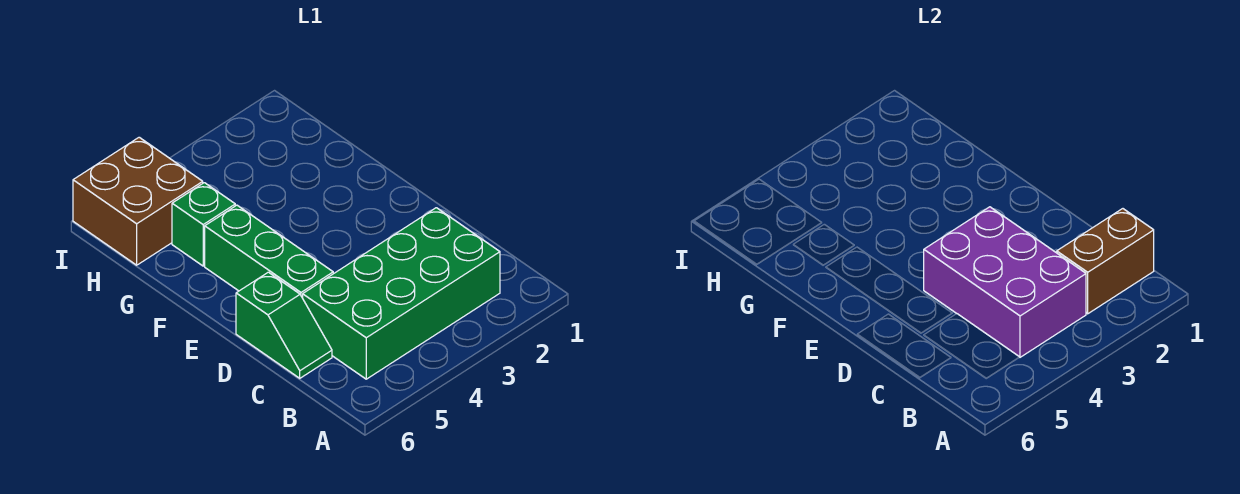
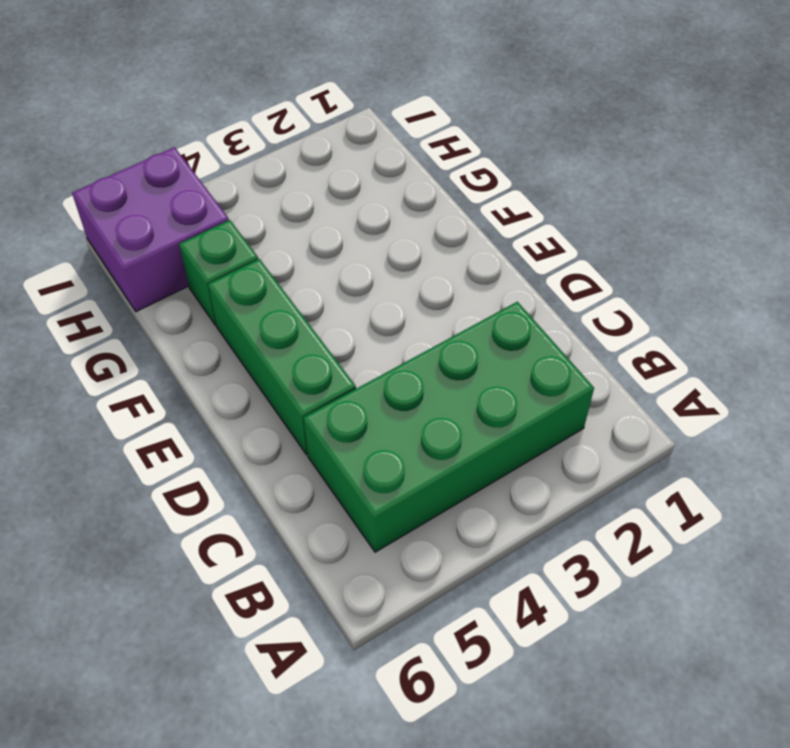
purple 2x2 brick [72,147,229,312] -> brown 2x2 brick [73,137,203,265]
none -> green 1x2 slope [236,272,332,378]
none -> brown 1x2 brick [1057,209,1154,314]

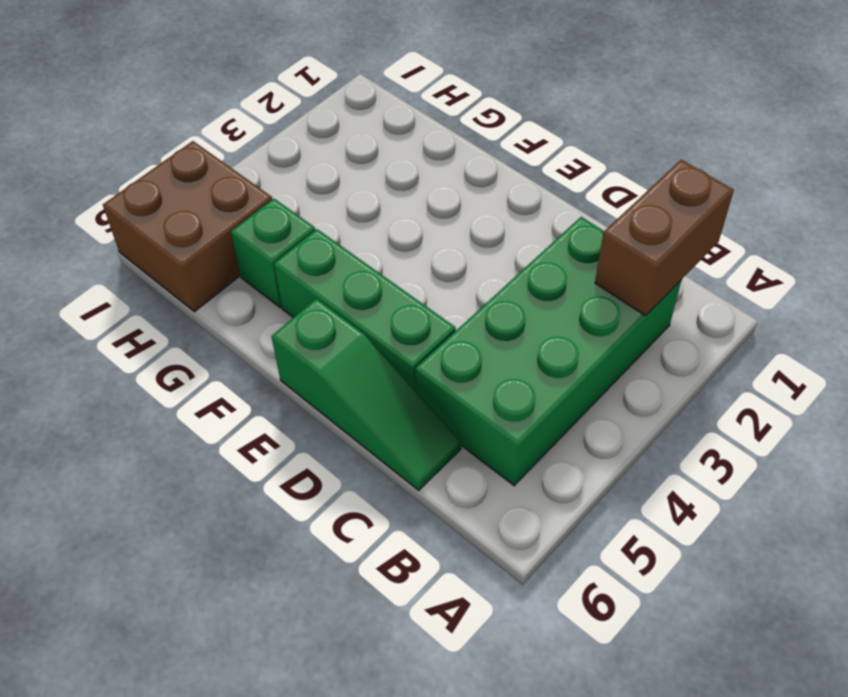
green 1x3 slope [272,299,461,490] -> green 1x2 slope [236,272,332,378]
none -> purple 2x3 brick [924,207,1086,357]

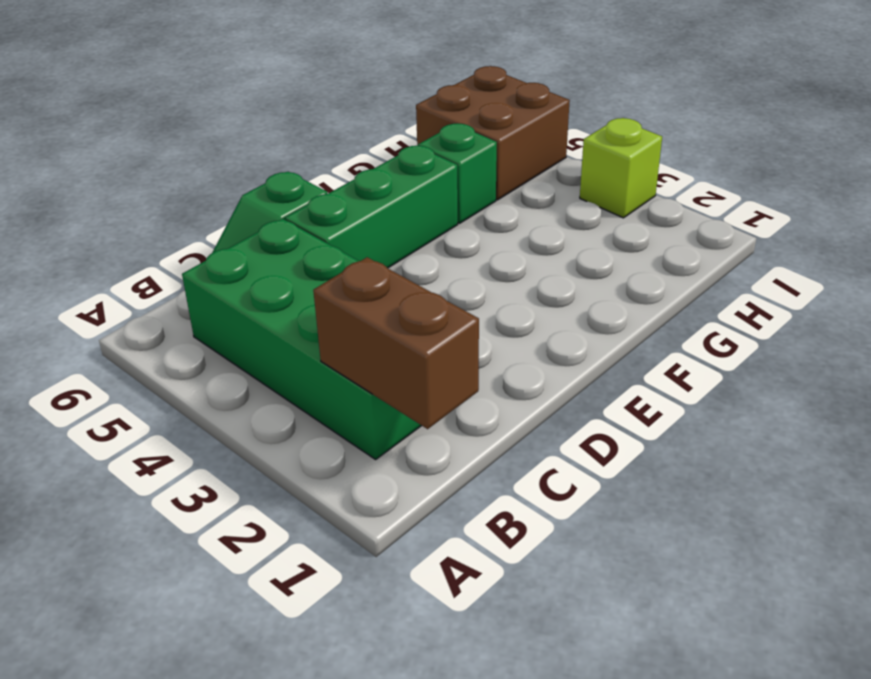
lime 1x1 brick [580,118,662,218] -> none
none -> purple 2x3 brick [924,207,1086,357]

